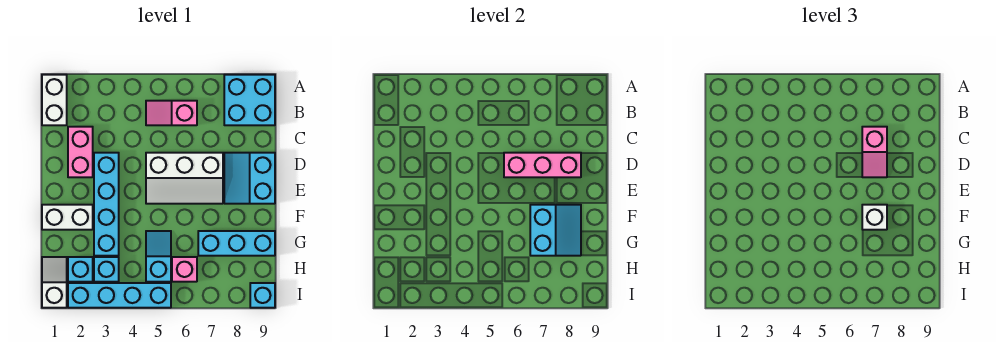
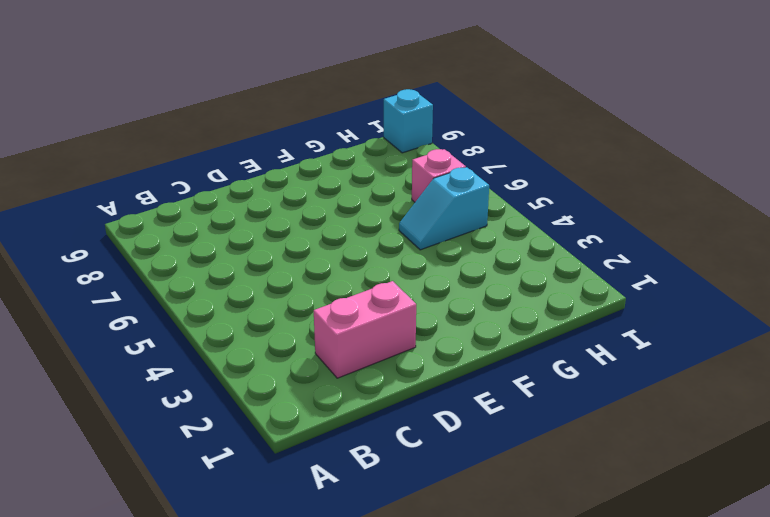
none -> white 1x2 brick [42,75,67,125]
none -> cyan 2x2 brick [224,75,275,125]
none -> pink 1x2 slope [146,101,197,125]

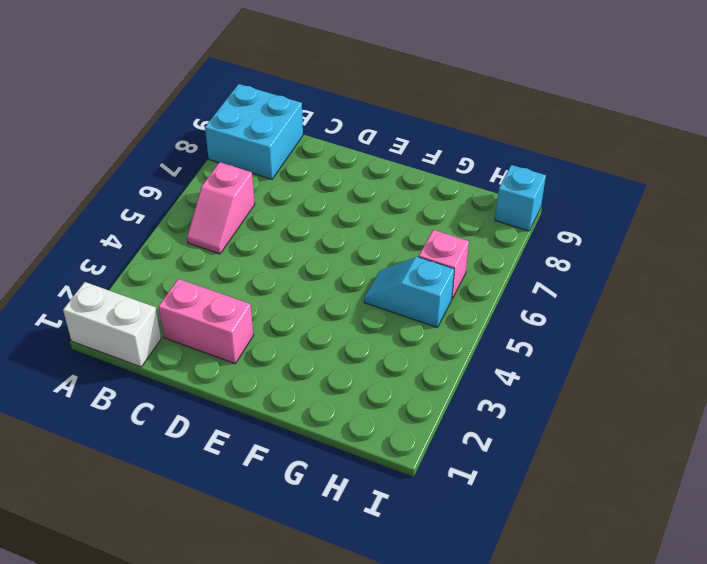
none -> cyan 1x4 brick [94,153,119,256]
none -> white 2x3 slope [146,153,223,204]
none -> cyan 2x2 slope [224,153,275,204]

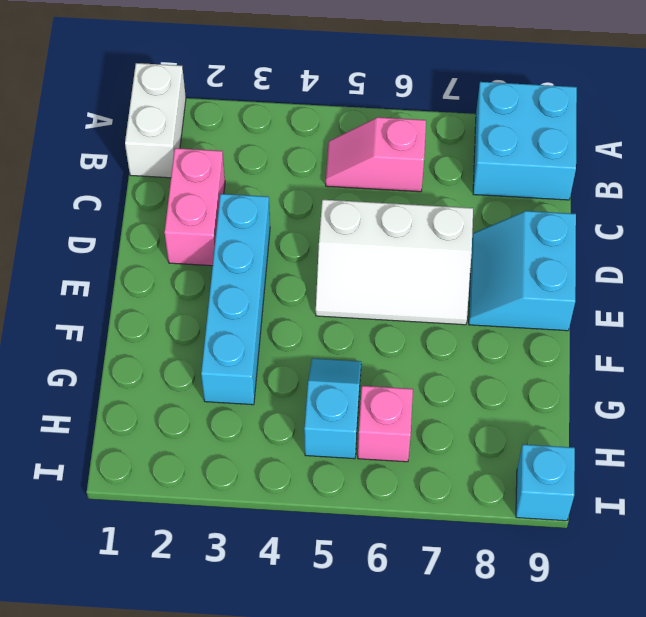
none -> white 1x2 brick [42,205,93,230]
none -> cyan 1x3 brick [198,231,275,256]
none -> white 1x2 slope [42,257,67,308]

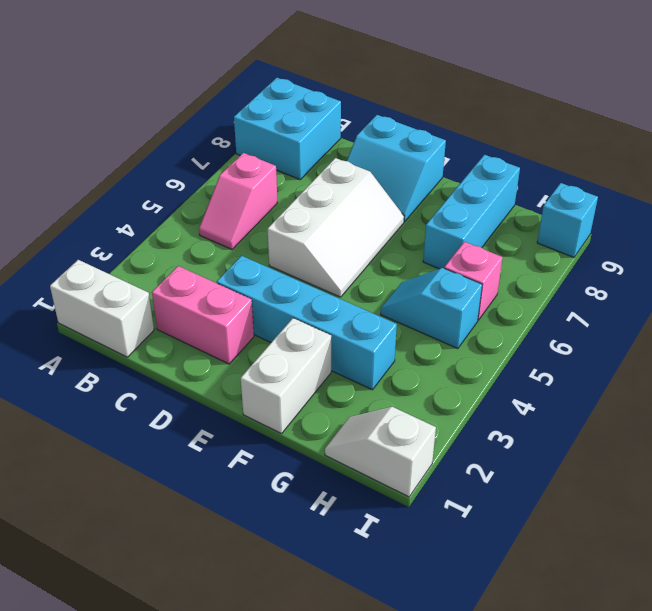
none -> cyan 1x1 brick [68,257,93,282]
none -> cyan 1x1 brick [94,257,119,282]
none -> cyan 1x4 brick [68,283,171,308]

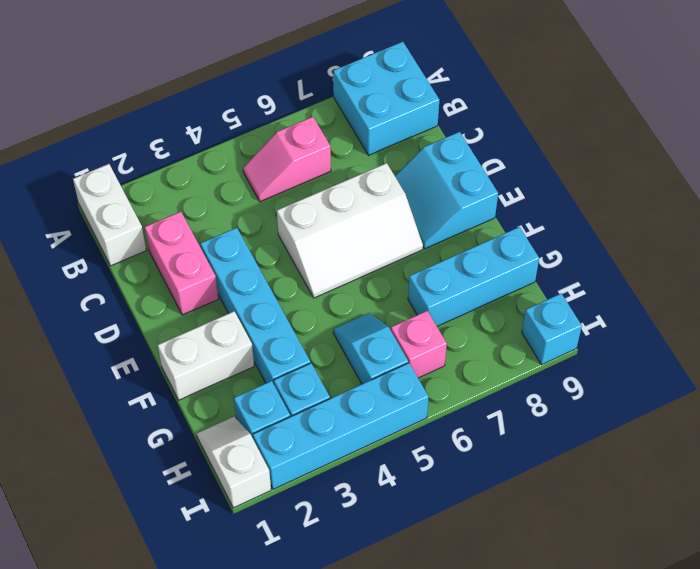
none -> pink 1x3 brick [504,153,581,177]
none -> cyan 2x2 slope [530,205,581,256]
none -> pink 1x2 slope [862,127,887,177]

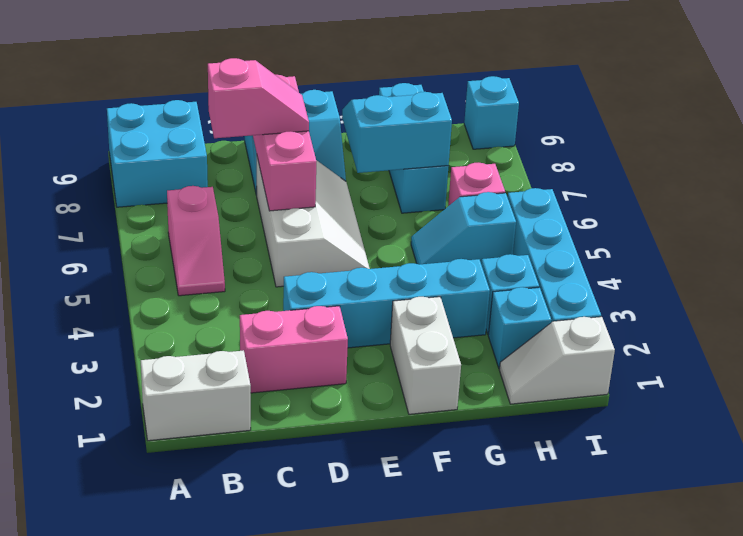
none -> white 1x1 brick [862,205,887,230]

